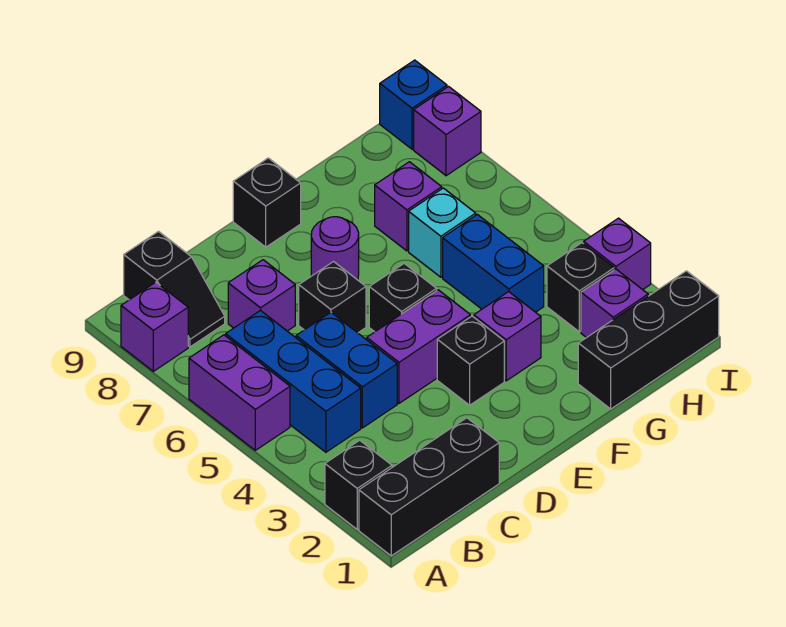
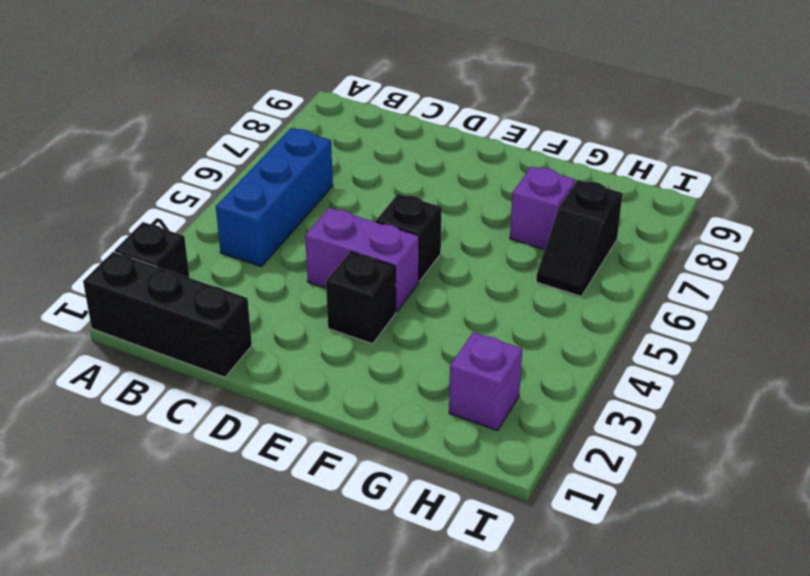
black 1x2 slope [536,180,623,296] -> black 1x2 slope moved to [124,231,225,347]
none -> purple 1x2 brick [189,335,290,450]
none -> purple 1x1 brick [121,282,188,371]
none -> blue 1x2 brick [296,313,397,428]

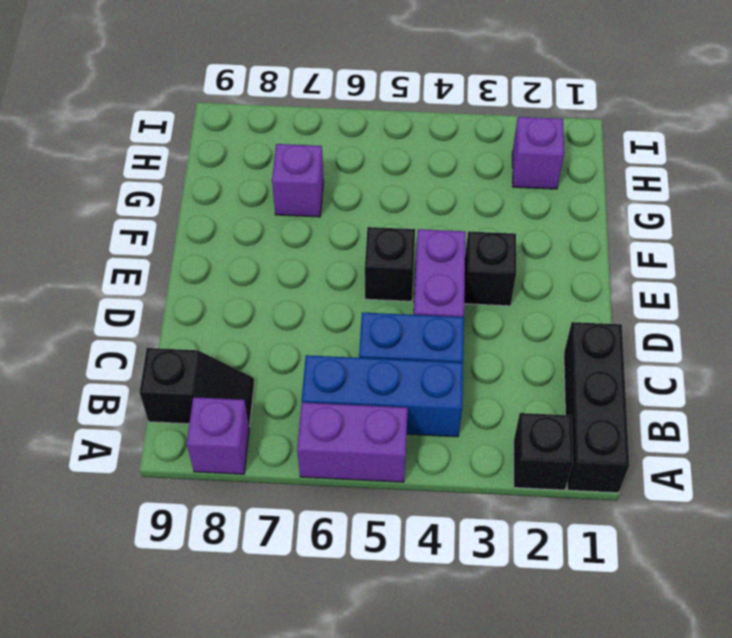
none -> purple 1x1 brick [228,260,295,331]
none -> black 1x1 brick [299,262,366,333]
none -> purple 1x1 round brick [311,217,359,280]

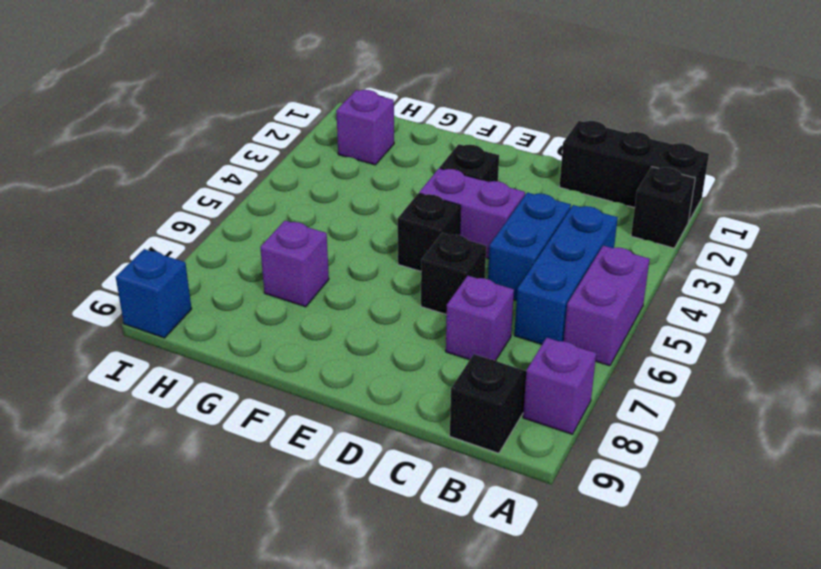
none -> purple 1x1 round brick [311,217,359,280]
none -> black 1x1 brick [233,158,301,247]
none -> purple 1x1 brick [474,292,541,381]

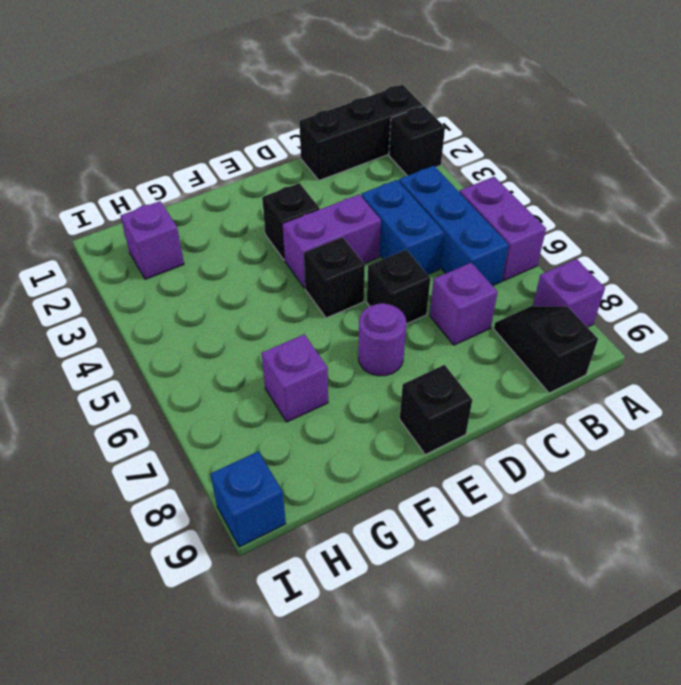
none -> purple 1x1 brick [474,292,541,381]
none -> black 1x3 brick [578,271,719,409]
none -> blue 1x2 brick [443,214,544,312]

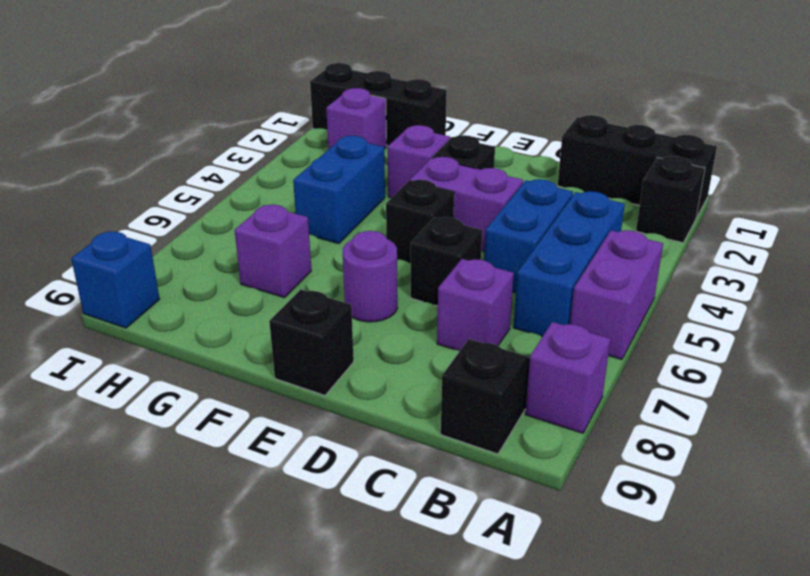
none -> cyan 1x1 brick [409,188,476,277]
none -> black 1x1 brick [547,243,614,332]
none -> purple 1x1 brick [584,218,651,290]

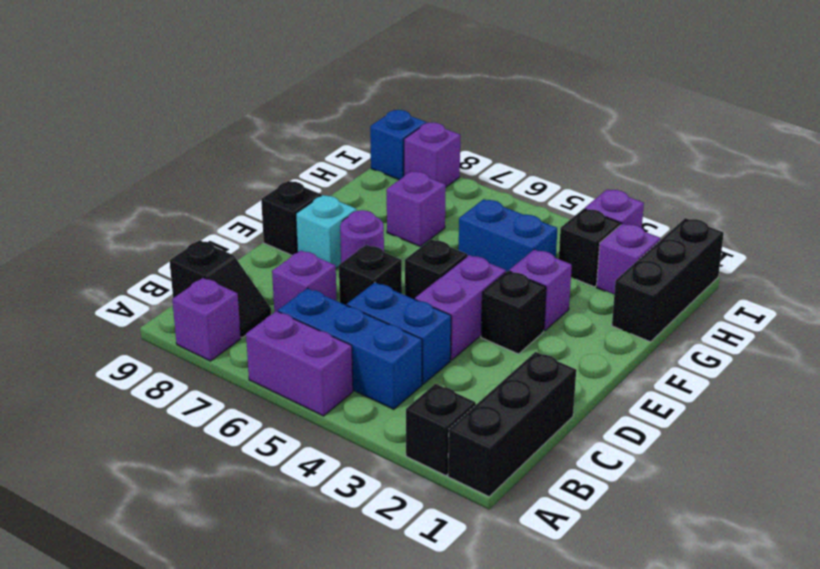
cyan 1x1 brick [296,195,356,268] -> cyan 1x1 brick moved to [409,188,476,277]

